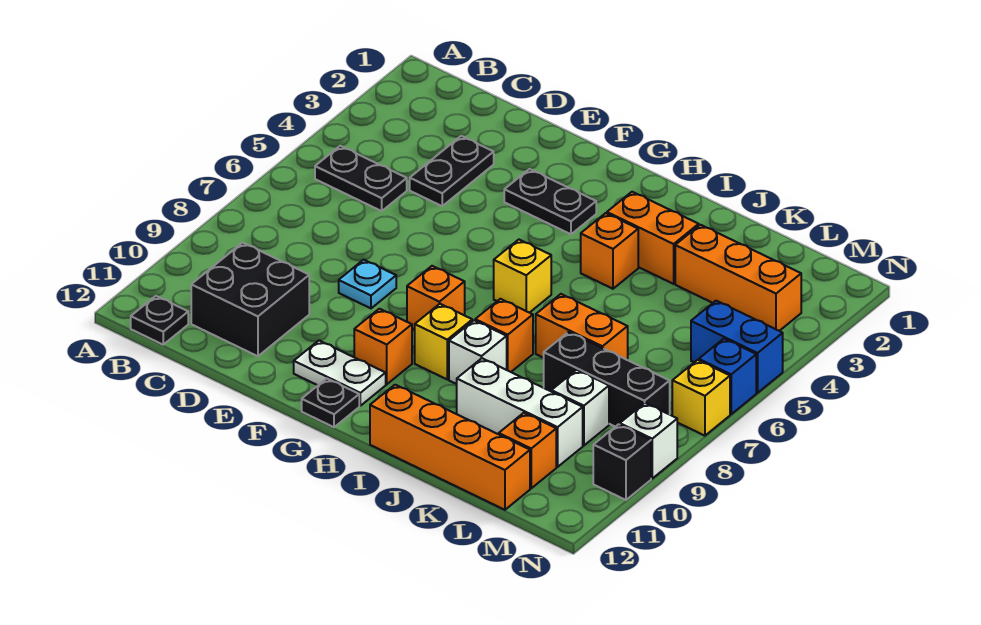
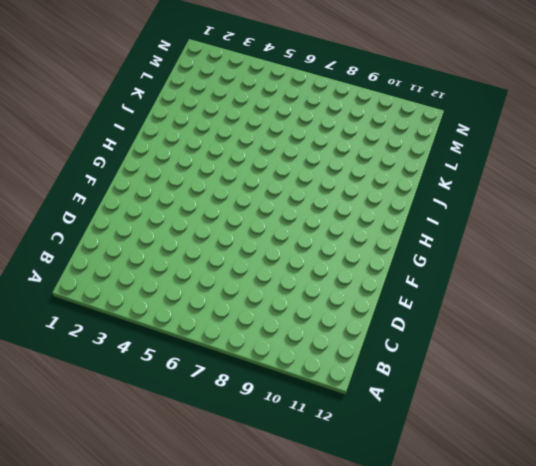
none -> black 1x2 plate [315,146,407,211]
none -> black 1x1 plate [131,296,188,345]
none -> black 2x2 brick [191,243,309,356]

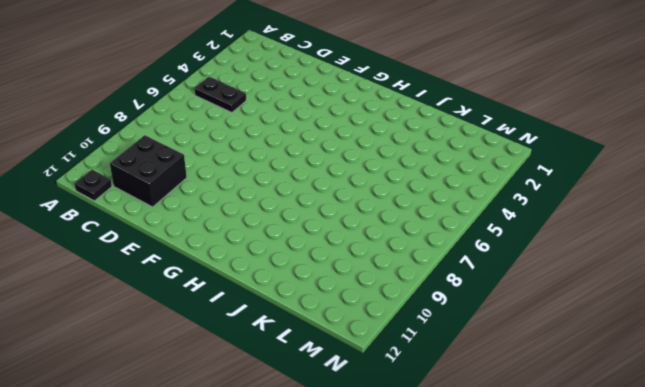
none -> black 1x2 plate [410,136,494,206]
none -> cyan 1x1 plate [339,260,396,308]
none -> black 1x2 plate [504,169,596,234]

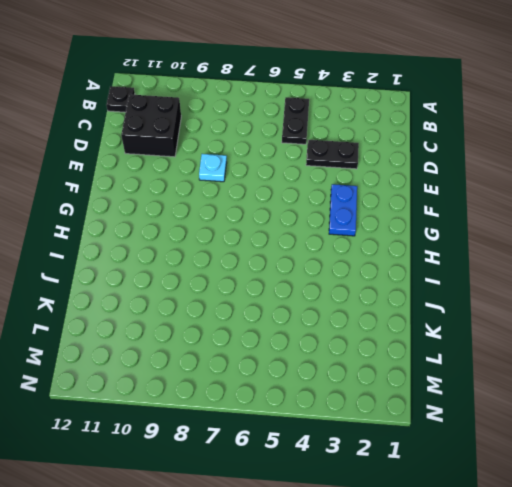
blue 1x2 plate [329,184,357,236] -> black 1x2 plate [504,169,596,234]
none -> white 1x2 plate [294,341,386,406]
none -> orange 1x1 brick [407,266,465,330]
none -> orange 1x1 brick [354,309,412,384]

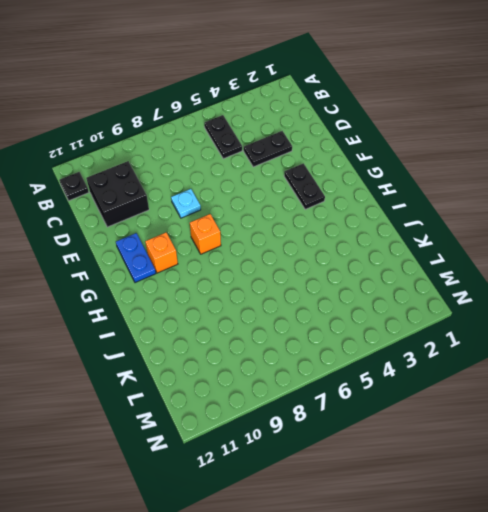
blue 1x2 plate [116,233,156,283] -> white 1x2 plate [294,341,386,406]
none -> black 1x1 plate [302,378,359,427]
none -> yellow 1x1 brick [494,240,551,313]
none -> yellow 1x1 brick [415,304,472,379]

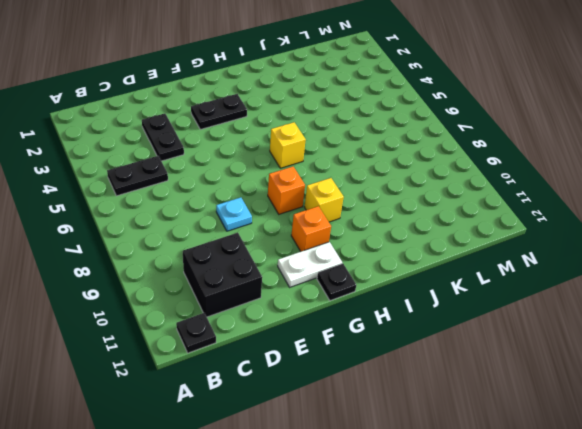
none -> orange 1x2 brick [607,192,699,284]
none -> orange 1x1 brick [581,213,638,289]
none -> orange 1x1 brick [475,299,533,372]

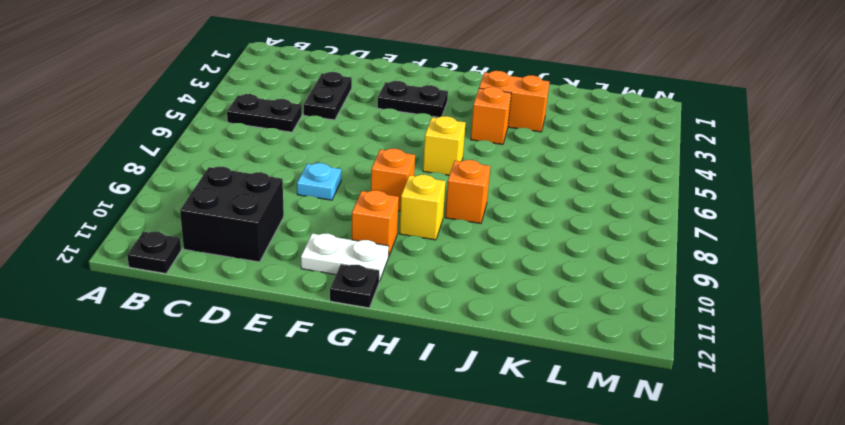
none -> white 1x1 brick [449,320,507,384]
none -> orange 1x4 brick [370,385,530,510]
none -> orange 1x2 brick [536,294,628,360]

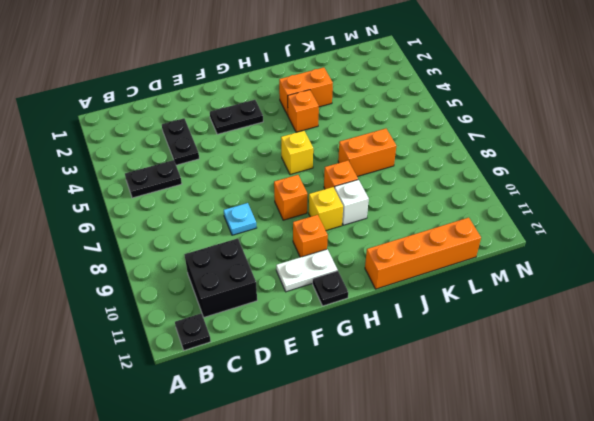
none -> white 1x3 brick [457,358,583,467]
none -> orange 1x3 brick [675,225,801,331]
none -> black 1x3 brick [544,332,670,427]

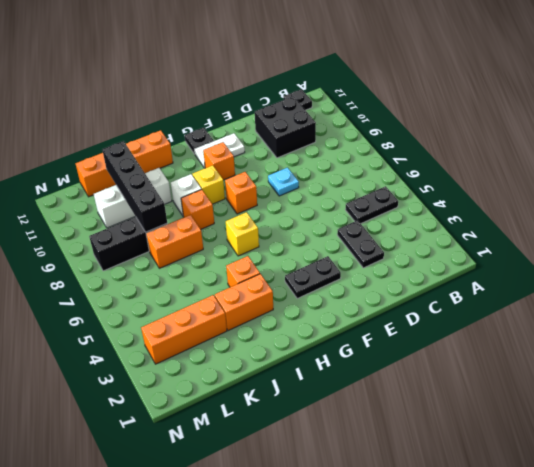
black 1x4 brick [102,141,167,232] -> none
none -> white 1x1 brick [551,370,609,445]
none -> orange 1x1 brick [499,413,556,488]
none -> blue 1x2 brick [691,301,783,393]

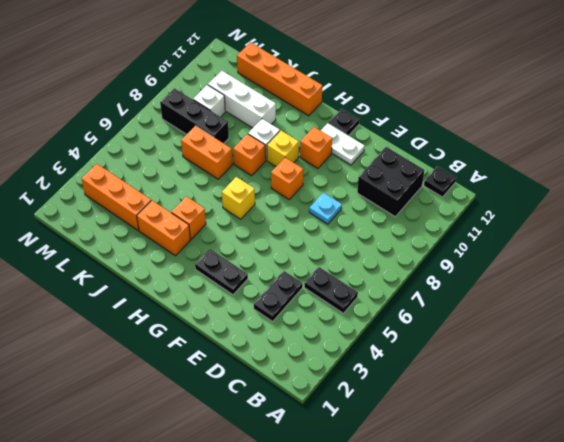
none -> orange 1x1 brick [499,413,556,488]
none -> blue 1x2 brick [691,301,783,393]
none -> blue 1x1 brick [699,339,756,414]

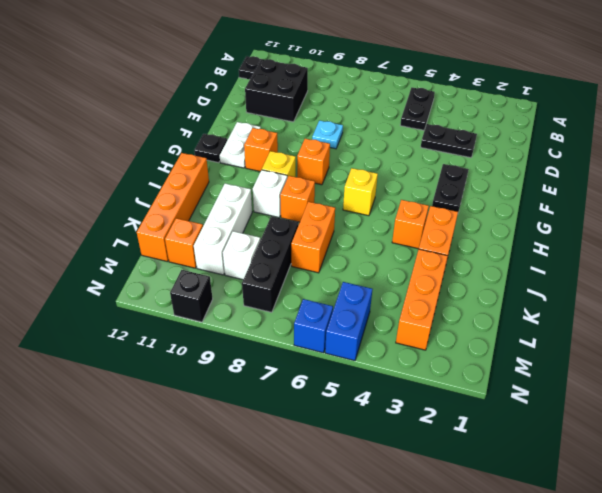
none -> yellow 1x1 brick [672,360,730,436]
none -> white 1x1 brick [620,403,677,478]

